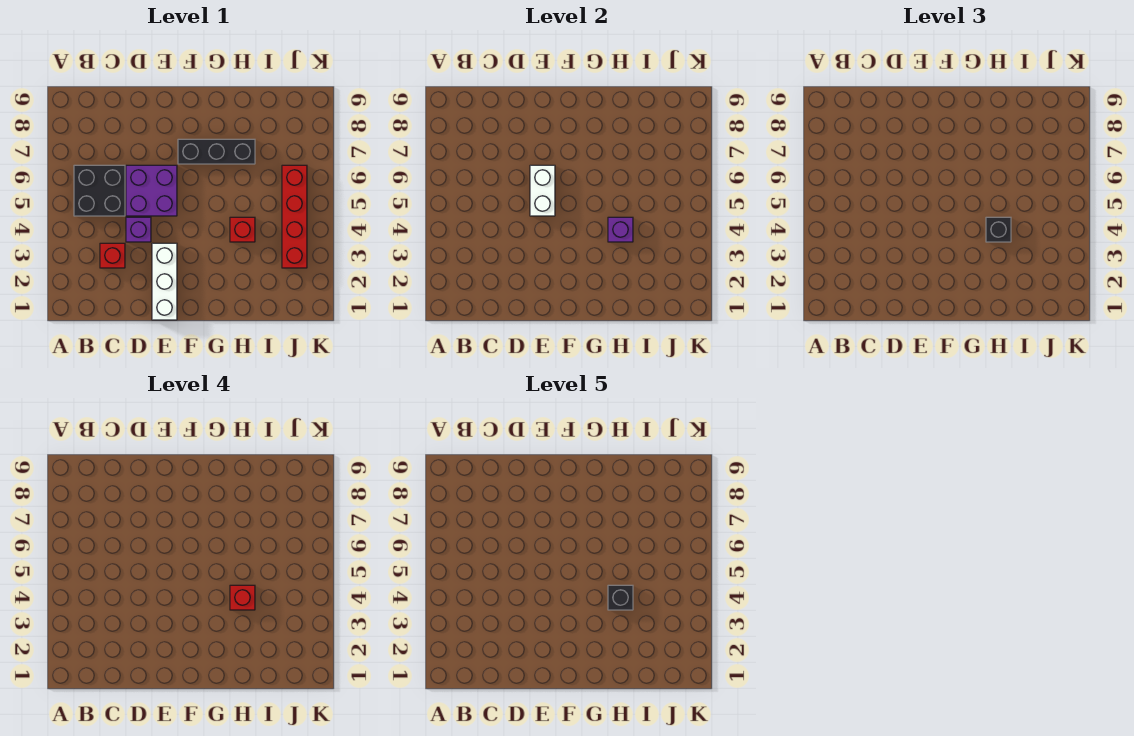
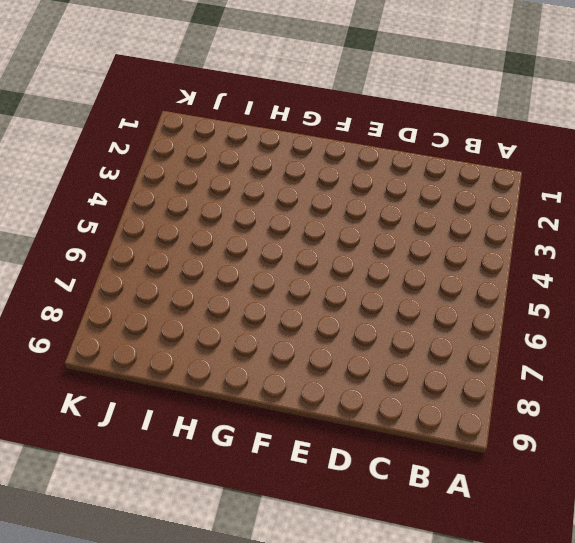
none -> black 2x2 brick [74,165,125,216]
none -> red 1x1 brick [100,243,125,268]
none -> purple 1x1 brick [126,217,151,242]

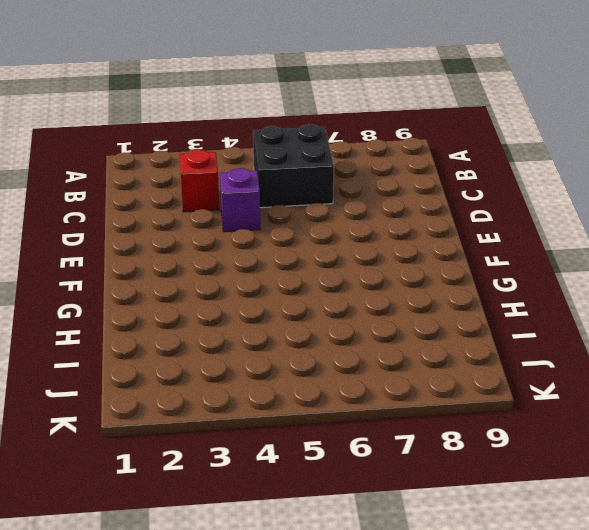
none -> purple 2x2 brick [126,165,177,216]
none -> white 1x3 brick [152,243,177,320]
none -> black 1x3 brick [178,139,255,164]

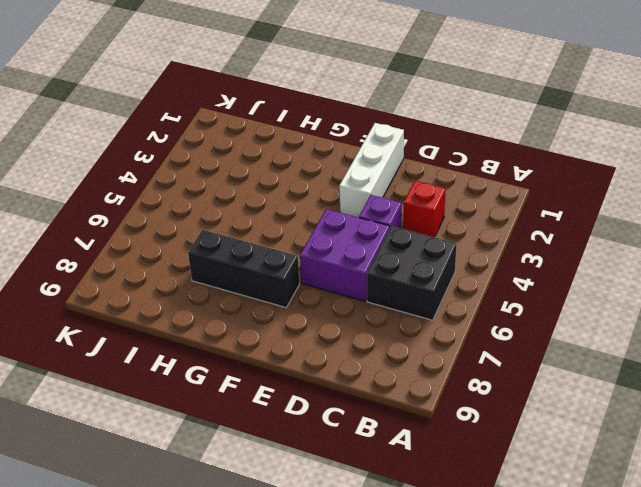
none -> red 1x1 brick [230,217,255,242]
none -> red 1x4 brick [282,165,307,268]
none -> white 1x2 brick [530,165,555,216]

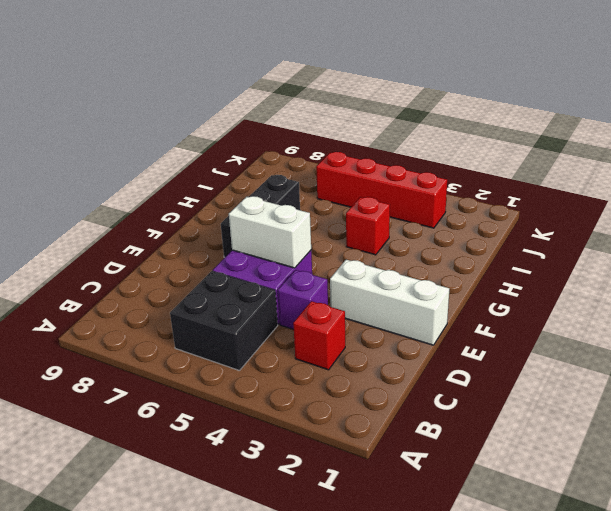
none -> purple 1x1 brick [608,217,633,242]
none -> black 1x1 brick [986,217,1011,242]
none -> red 1x1 brick [230,585,255,610]

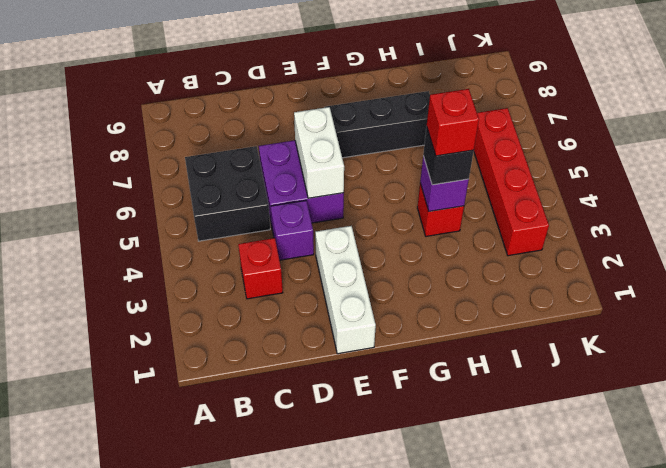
none -> black 1x1 brick [608,585,633,610]

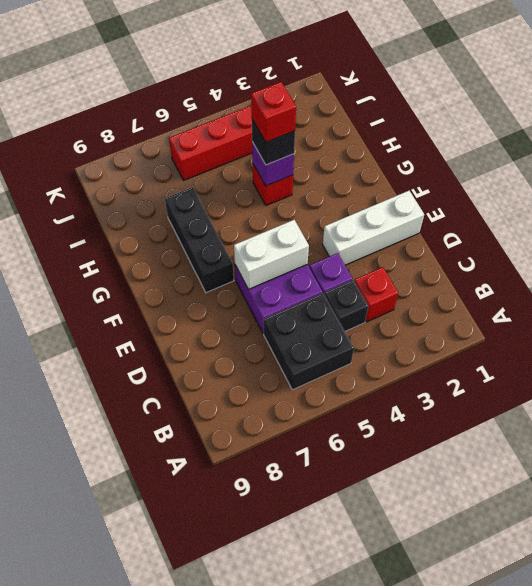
black 1x1 brick [325,280,368,331] -> black 1x1 brick moved to [608,585,633,610]

